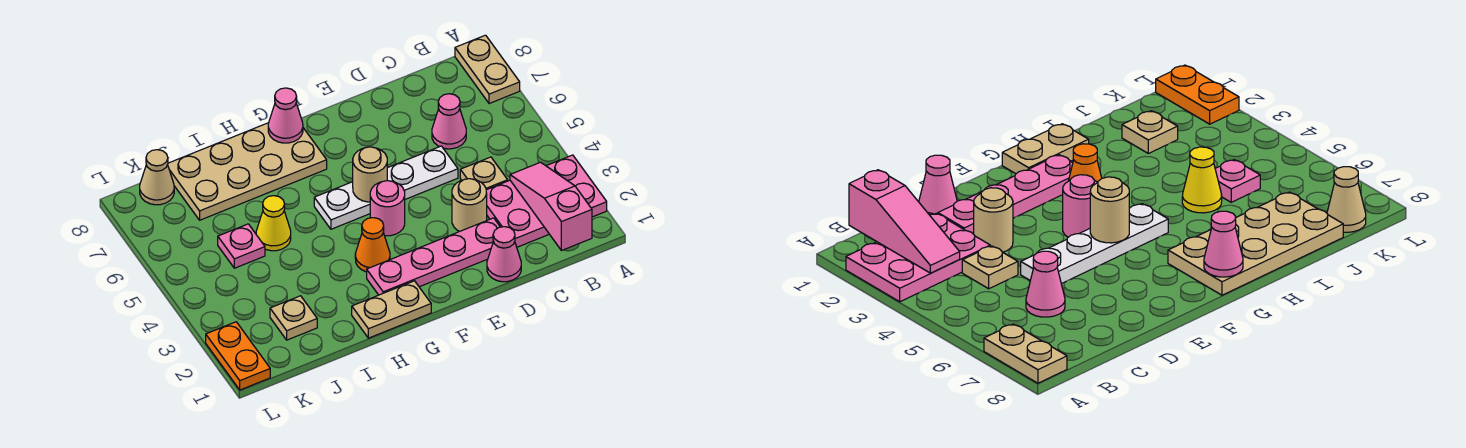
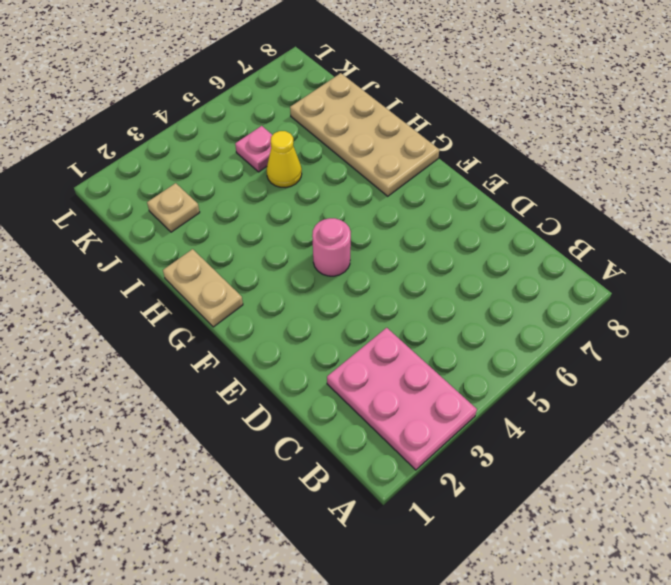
none -> tan 1x2 plate [455,35,520,104]
none -> tan 1x1 plate [460,157,508,190]
none -> pink 1x1 cone [432,94,466,149]

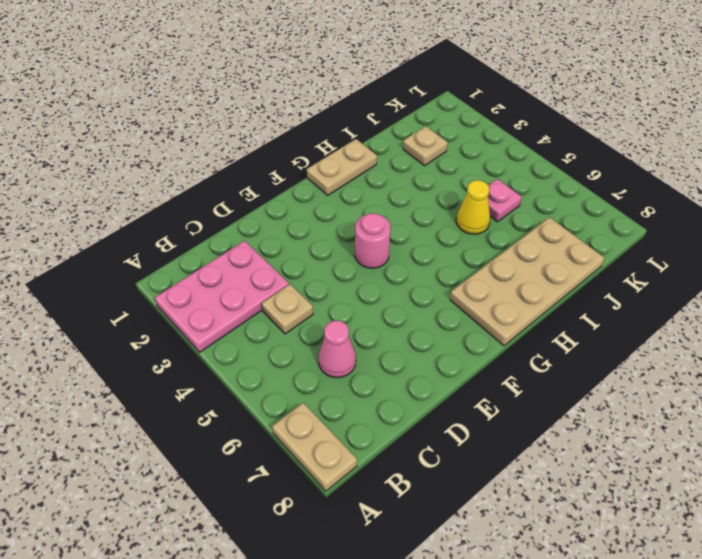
none -> pink 1x1 cone [487,227,521,282]
none -> pink 1x4 plate [367,218,500,295]
none -> tan 1x1 round brick [452,179,487,231]

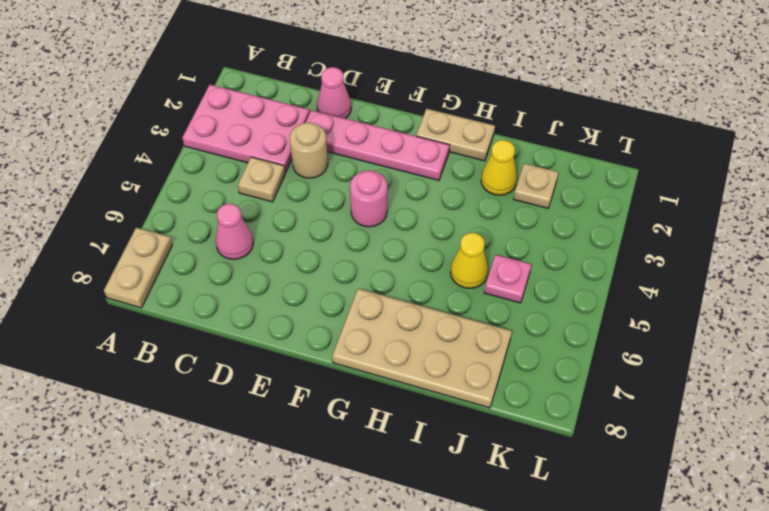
yellow 1x1 cone [481,140,517,195] -> none
none -> white 1x4 plate [314,146,458,229]
none -> orange 1x1 cone [355,218,390,272]
none -> tan 1x1 cone [140,150,174,205]

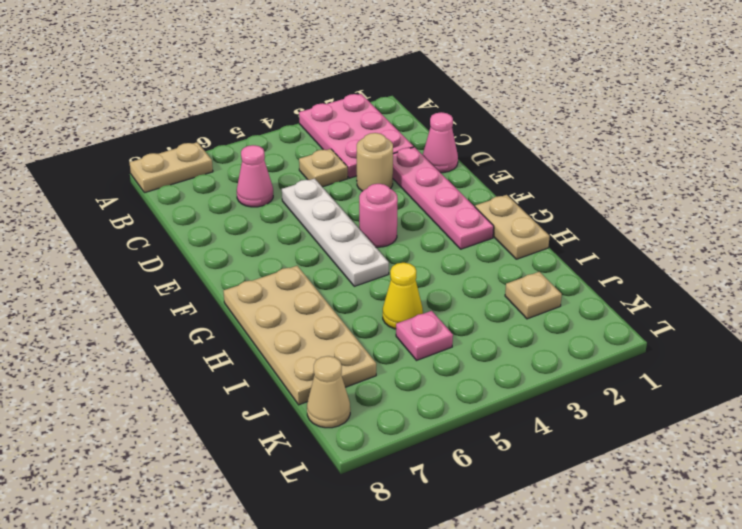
none -> orange 1x1 cone [355,218,390,272]
none -> orange 1x2 plate [206,322,270,390]
none -> pink 1x3 slope [510,162,592,251]

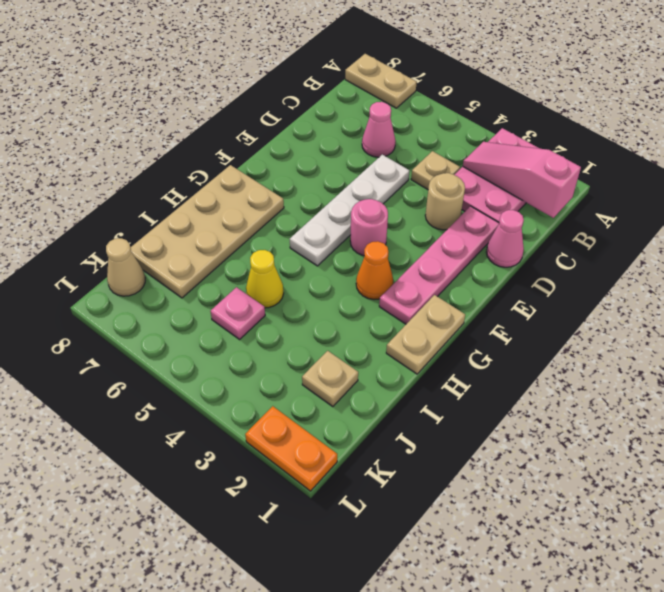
none -> tan 1x1 round brick [353,147,387,202]
none -> pink 1x1 cone [268,88,303,143]

